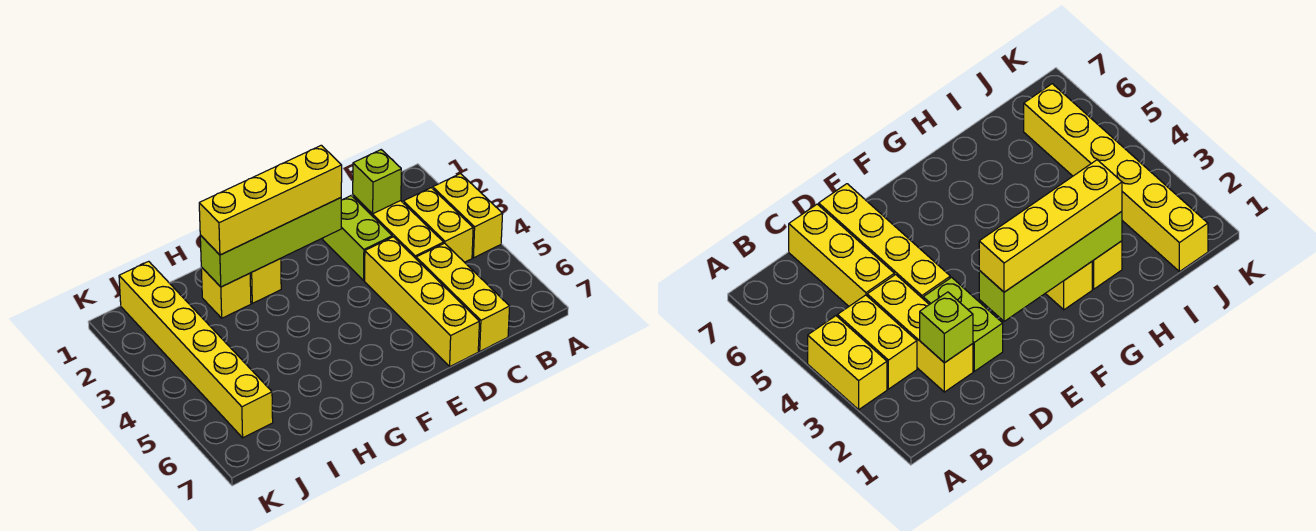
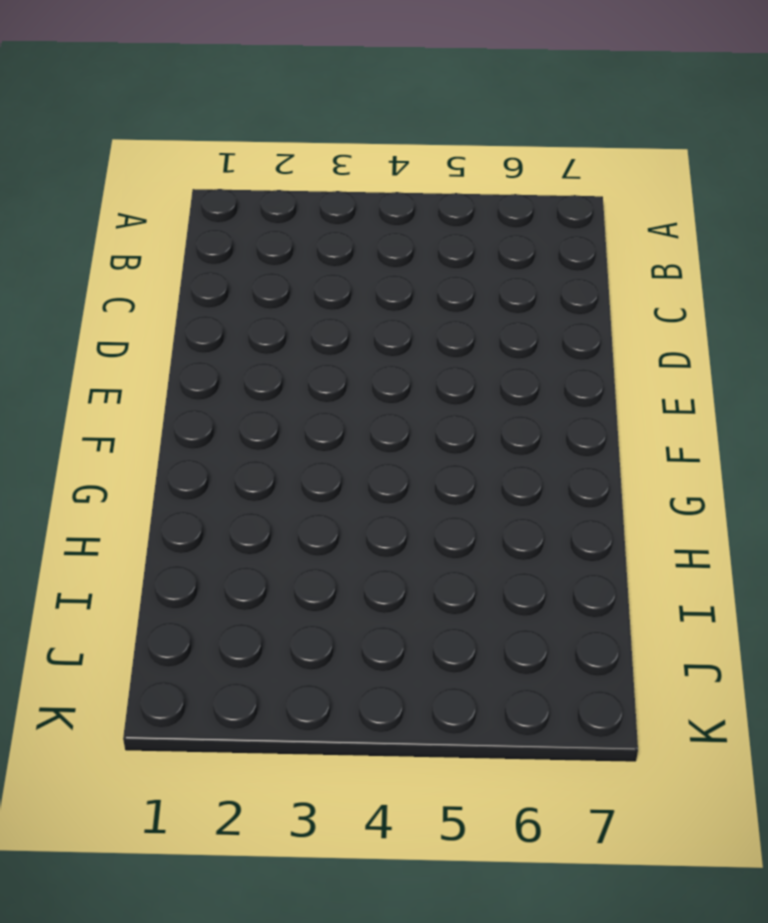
none -> yellow 1x2 brick [432,174,503,258]
none -> yellow 1x2 brick [403,188,473,262]
none -> yellow 1x3 brick [352,195,444,258]

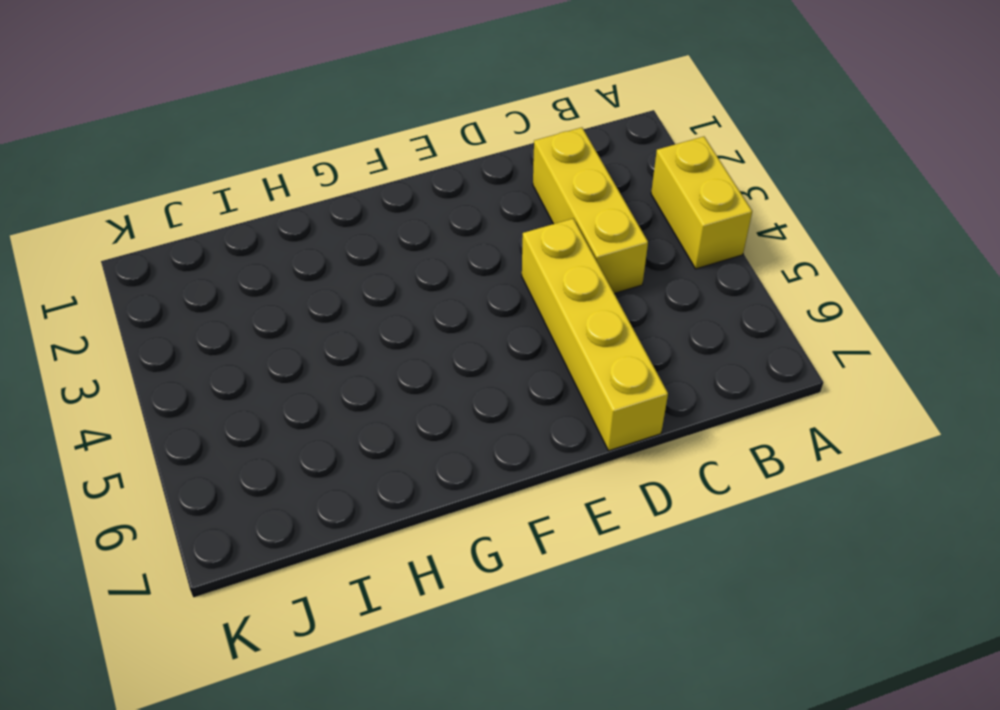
none -> yellow 1x2 brick [403,188,473,262]
none -> yellow 1x3 brick [416,243,510,351]
none -> lime 1x2 brick [323,196,392,280]

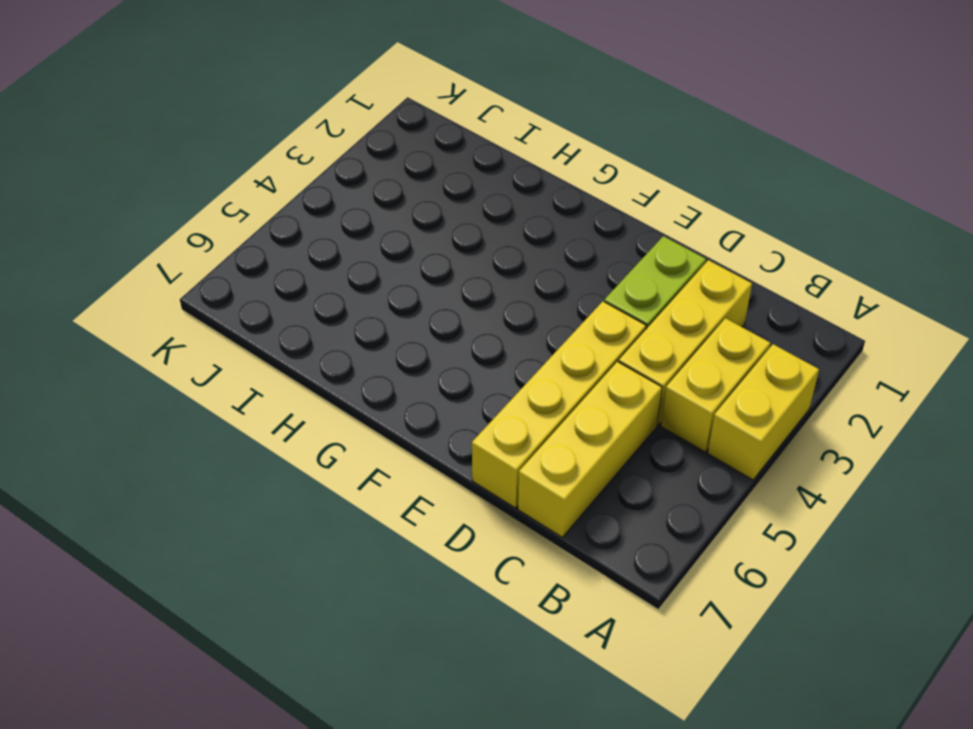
none -> yellow 1x1 brick [250,258,281,303]
none -> yellow 1x1 brick [201,267,251,318]
none -> yellow 1x6 brick [119,261,273,438]

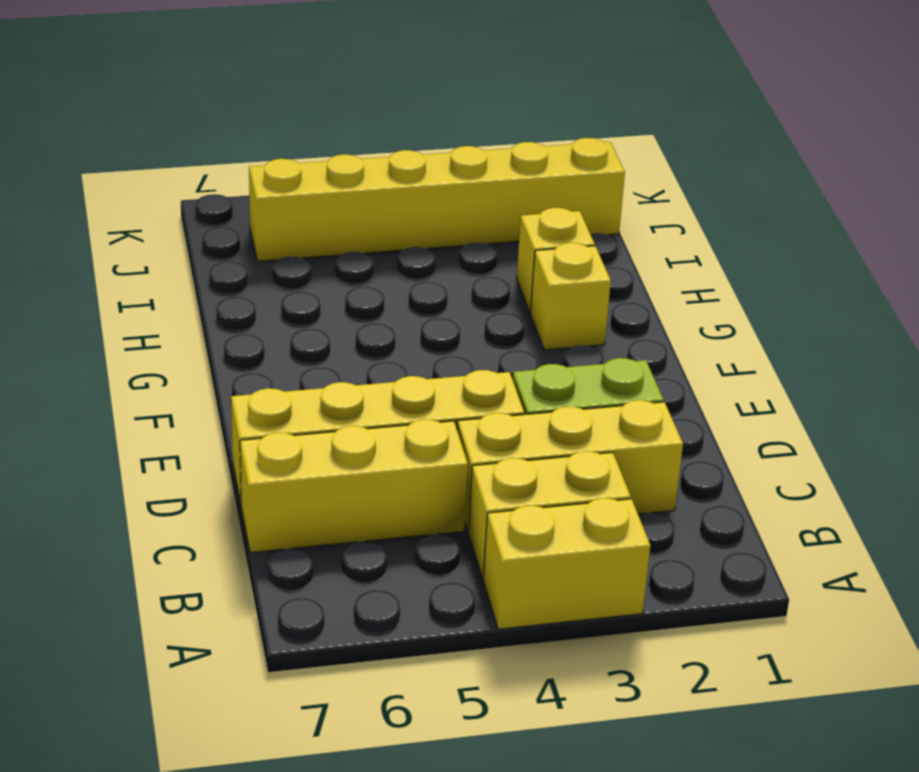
none -> lime 1x1 brick [353,150,401,214]
none -> lime 1x4 brick [200,198,341,287]
none -> yellow 1x4 brick [199,145,342,255]

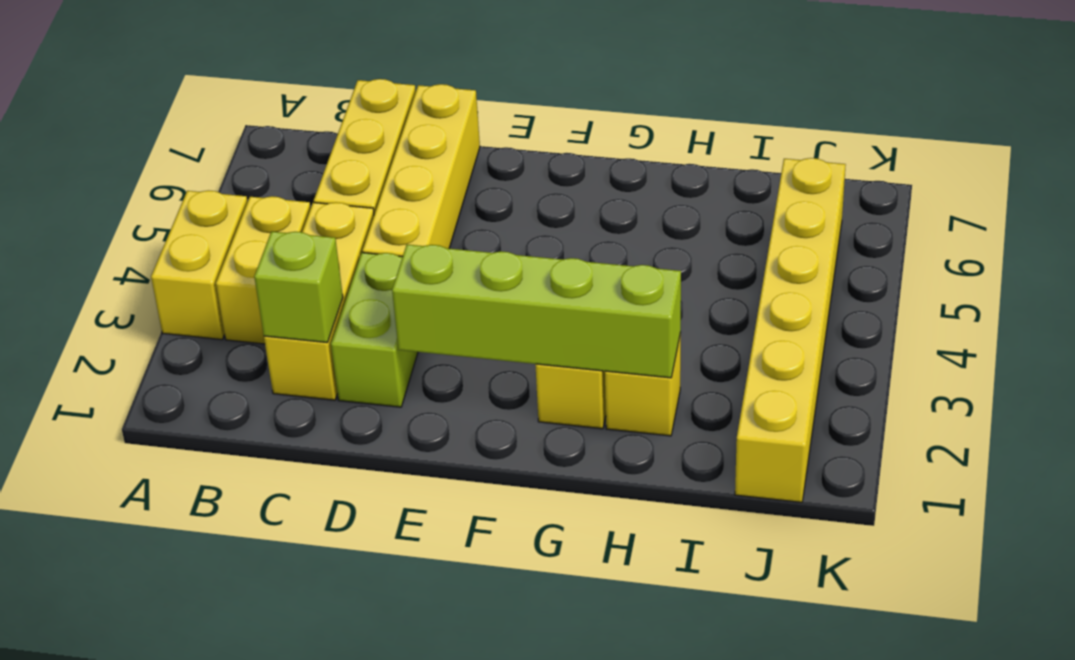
none -> yellow 1x4 brick [199,145,342,255]

